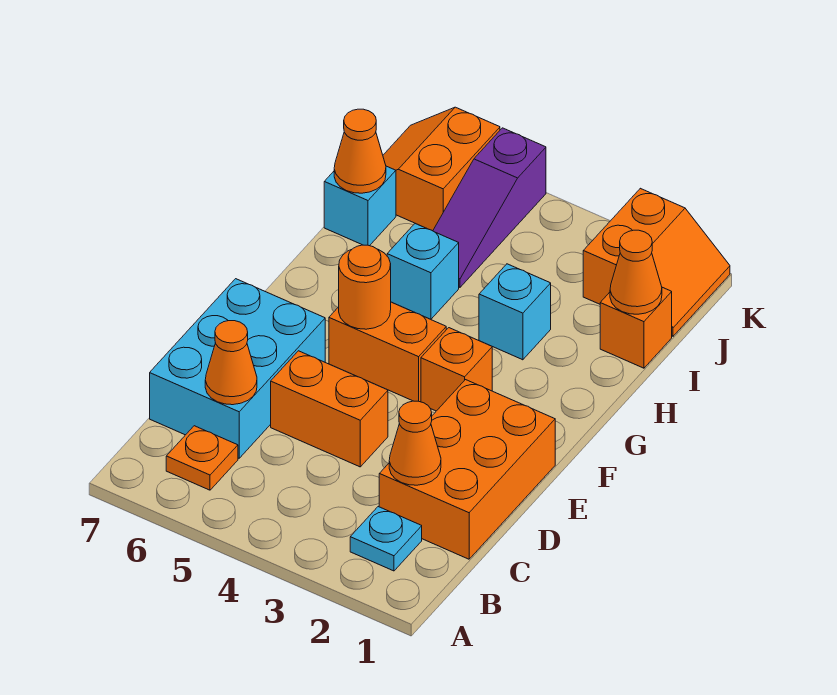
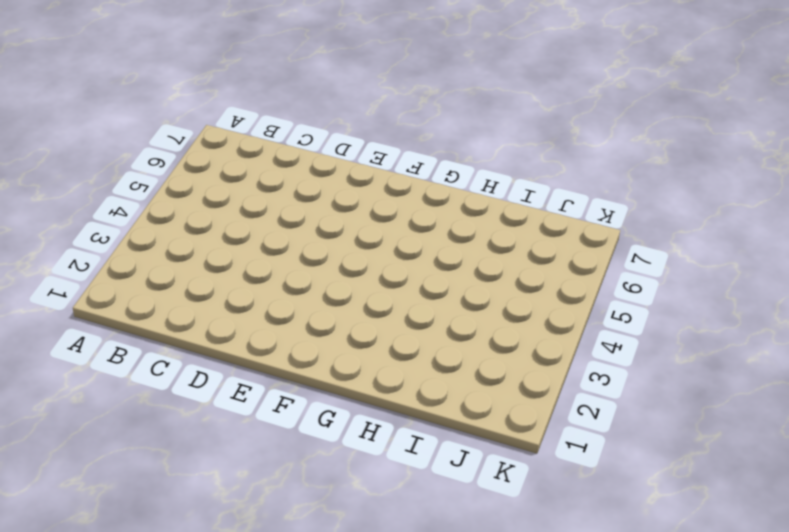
none -> cyan 1x1 plate [350,507,422,571]
none -> orange 1x1 plate [166,426,238,490]
none -> orange 2x3 brick [379,380,555,559]

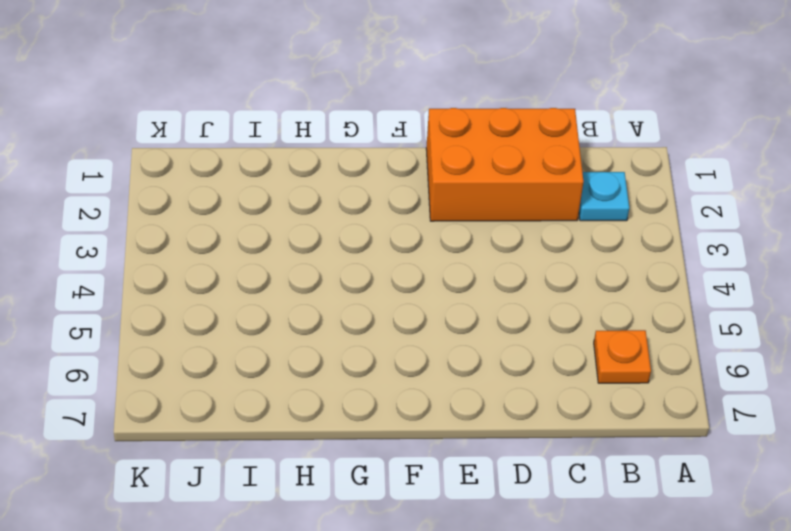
none -> cyan 2x3 brick [150,279,325,458]
none -> orange 1x2 brick [271,351,388,467]
none -> orange 1x1 brick [421,328,492,411]

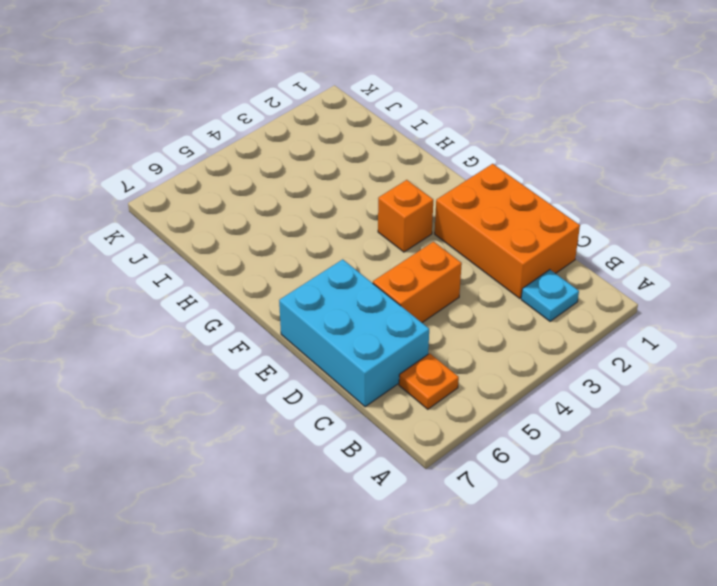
none -> orange 1x2 brick [329,302,446,402]
none -> cyan 1x1 brick [479,264,551,360]
none -> cyan 1x1 brick [387,224,459,319]

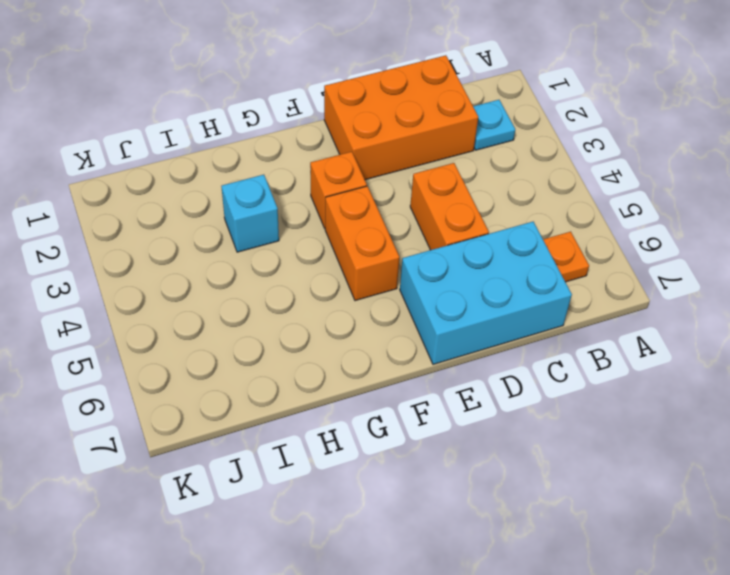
none -> cyan 1x1 brick [387,224,459,319]
none -> orange 1x1 brick [600,287,672,368]
none -> purple 1x3 slope [433,128,546,287]

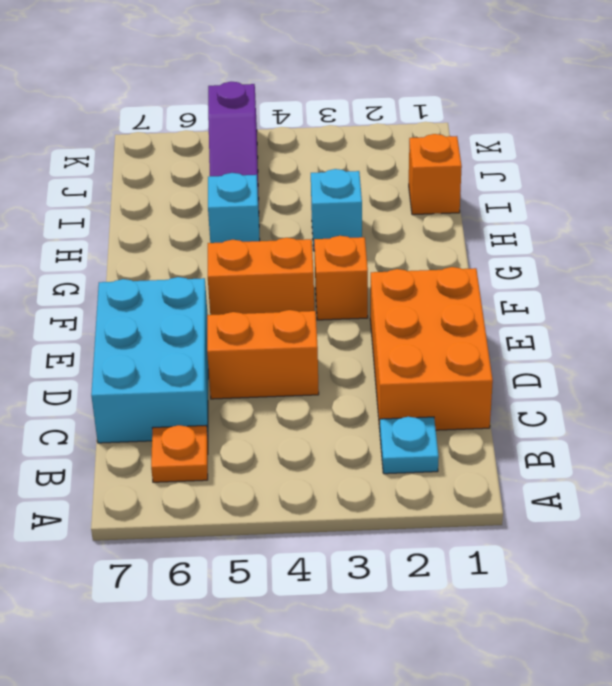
none -> cyan 1x1 brick [324,166,396,246]
none -> orange 2x2 slope [583,188,730,336]
none -> orange 2x2 slope [383,107,500,231]

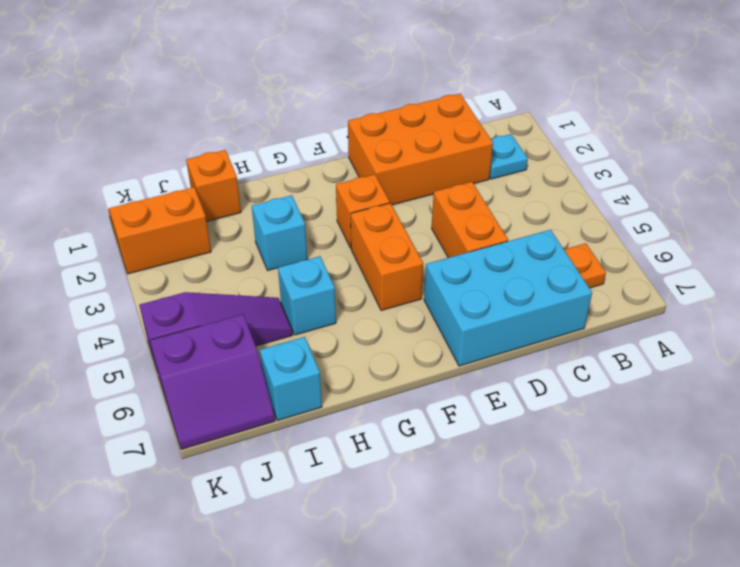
purple 2x2 slope [150,315,275,449] -> orange 2x2 slope [383,107,500,231]
none -> orange 1x1 cone [389,401,441,485]
none -> orange 1x1 cone [205,321,257,405]
none -> orange 1x1 round brick [339,245,391,329]

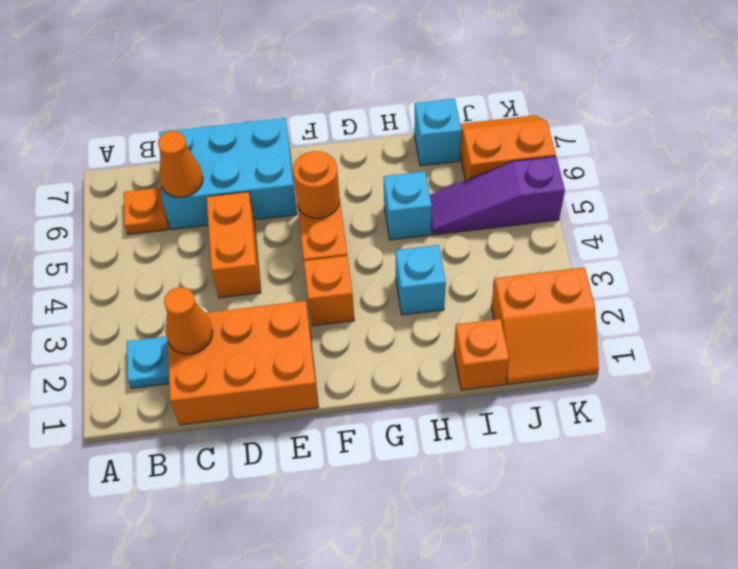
none -> orange 1x1 cone [610,230,662,314]
none -> orange 1x1 cone [334,109,386,193]

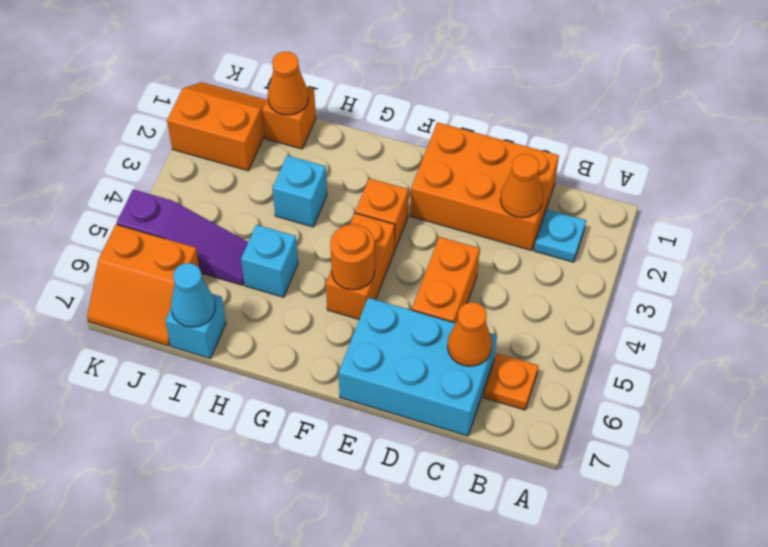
cyan 1x1 cone [171,263,215,327] -> orange 1x1 cone [334,109,386,193]

